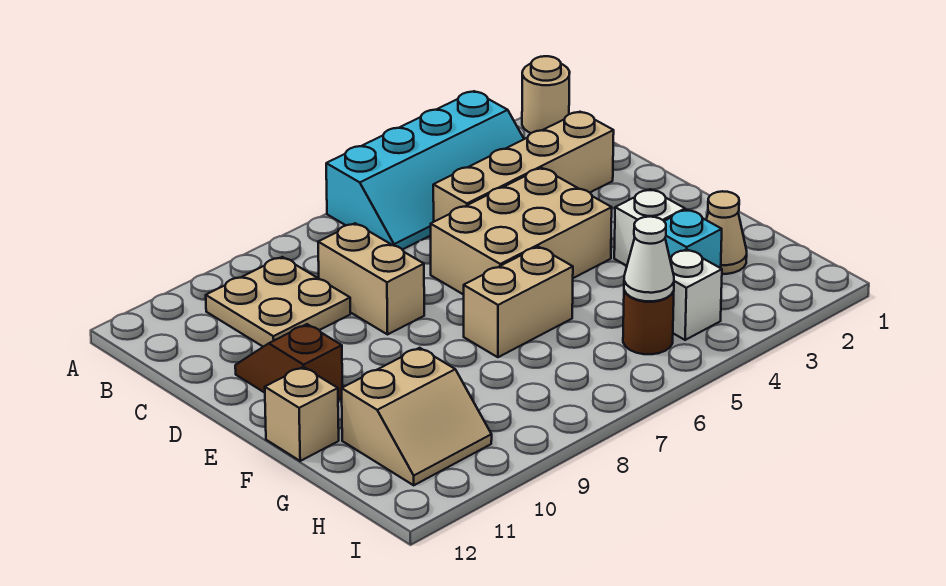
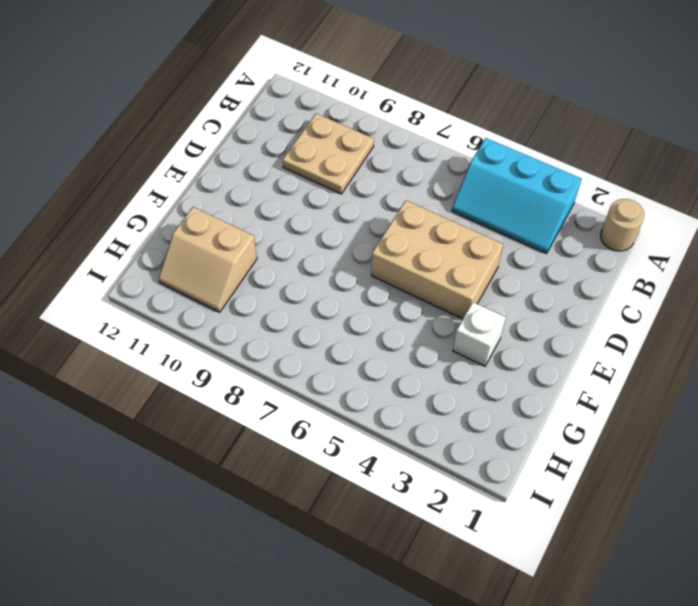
cyan 2x3 slope [452,138,581,253] -> cyan 2x4 slope [326,91,524,250]
none -> tan 1x4 brick [433,112,614,222]
none -> tan 1x2 brick [318,223,424,334]
none -> brown 1x2 slope [235,324,343,400]

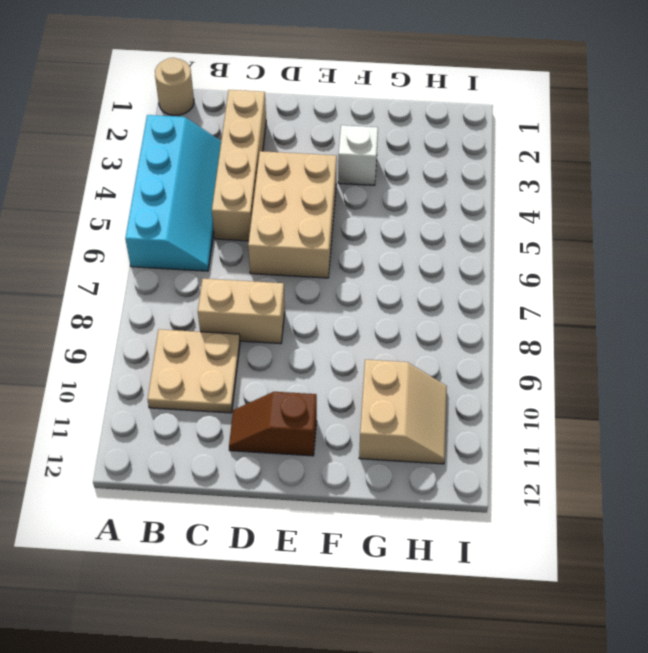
none -> tan 1x2 brick [464,247,573,357]
none -> tan 1x1 brick [265,367,339,461]
none -> tan 1x1 cone [706,191,747,274]

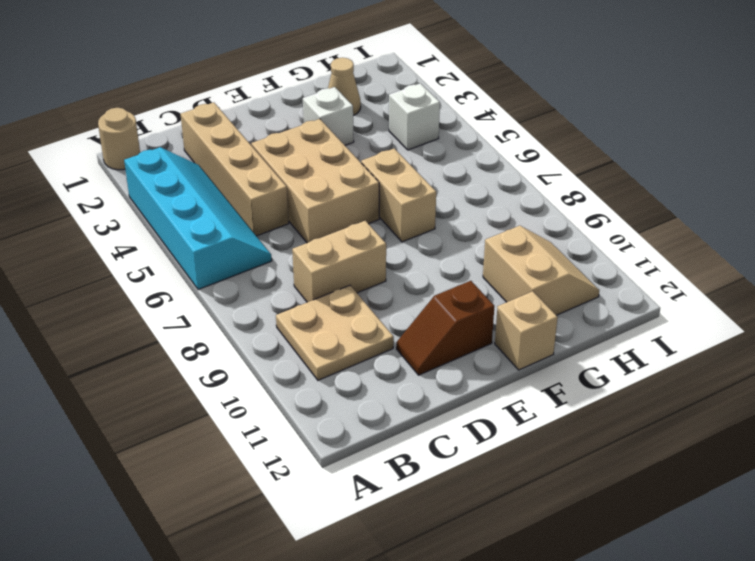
none -> cyan 1x1 brick [664,210,722,268]
none -> brown 1x1 round brick [623,291,674,354]
none -> white 1x1 cone [624,217,674,301]

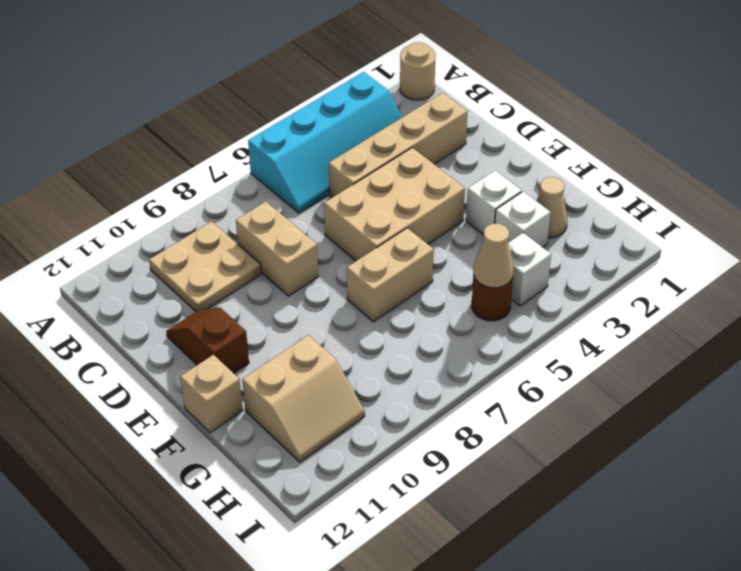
white 1x1 brick [495,191,550,247] -> cyan 1x1 brick [664,210,722,268]
tan 1x1 cone [473,224,514,288] -> white 1x1 cone [624,217,674,301]

